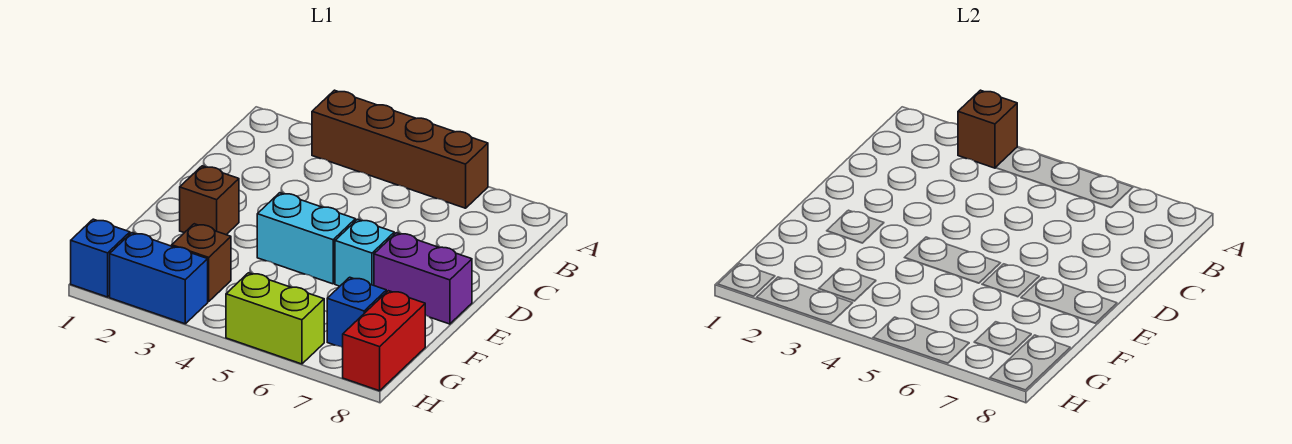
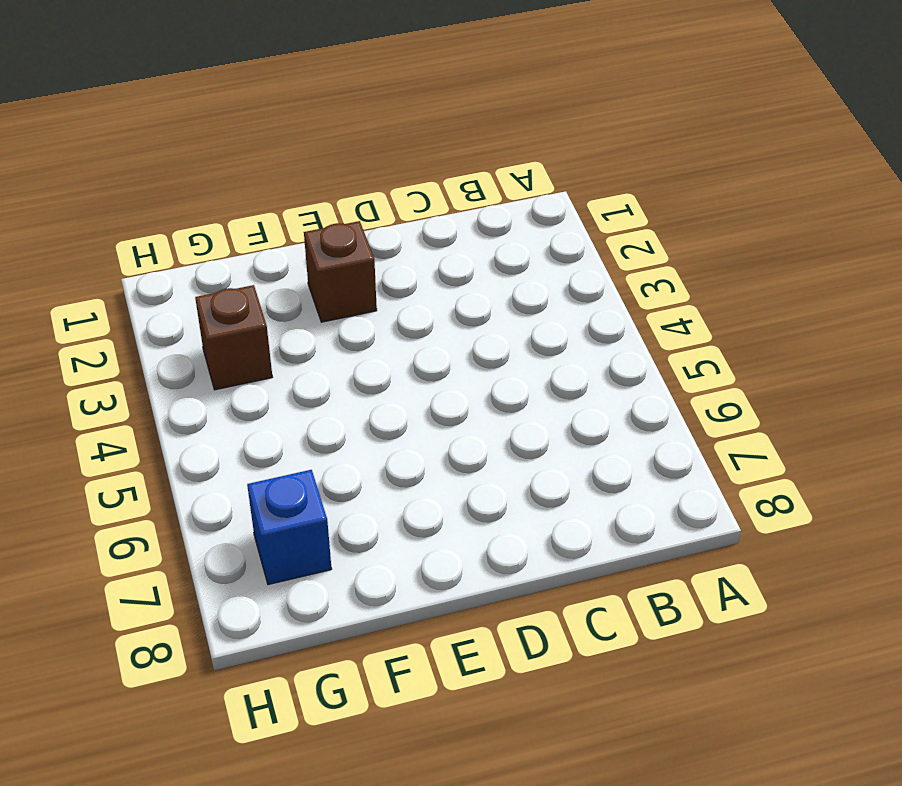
none -> brown 1x4 brick [312,90,488,208]
none -> cyan 1x2 brick [257,193,356,284]
none -> cyan 1x1 brick [335,219,394,286]

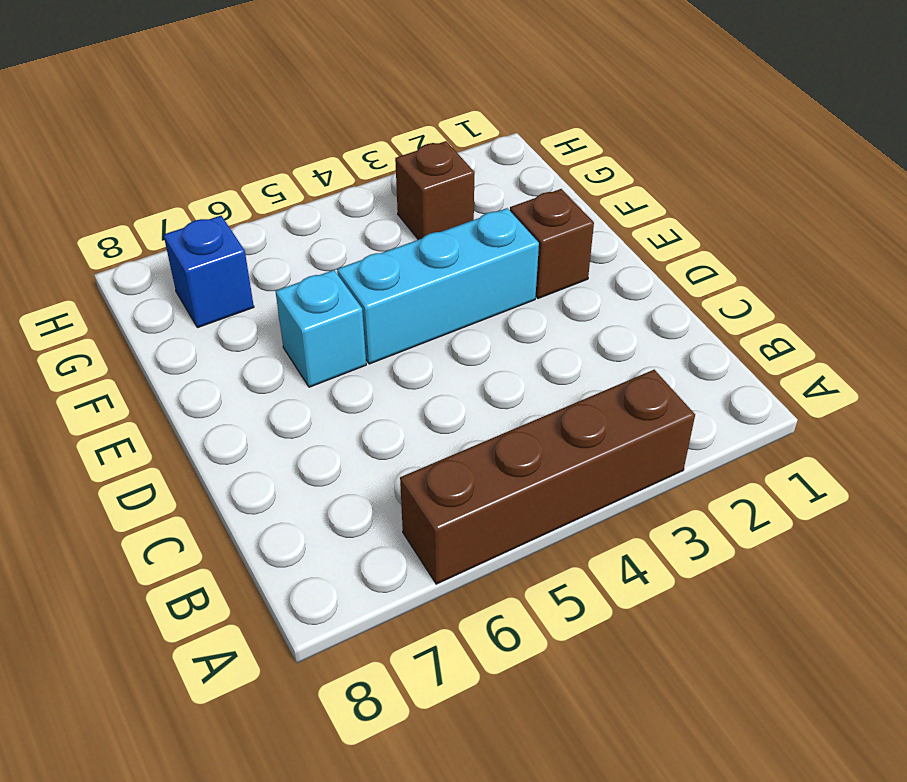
cyan 1x3 brick [337,208,539,364] -> cyan 1x2 brick [257,193,356,284]
none -> purple 1x2 brick [374,233,472,324]
none -> red 1x2 brick [343,291,425,391]
none -> blue 1x1 brick [71,219,130,297]

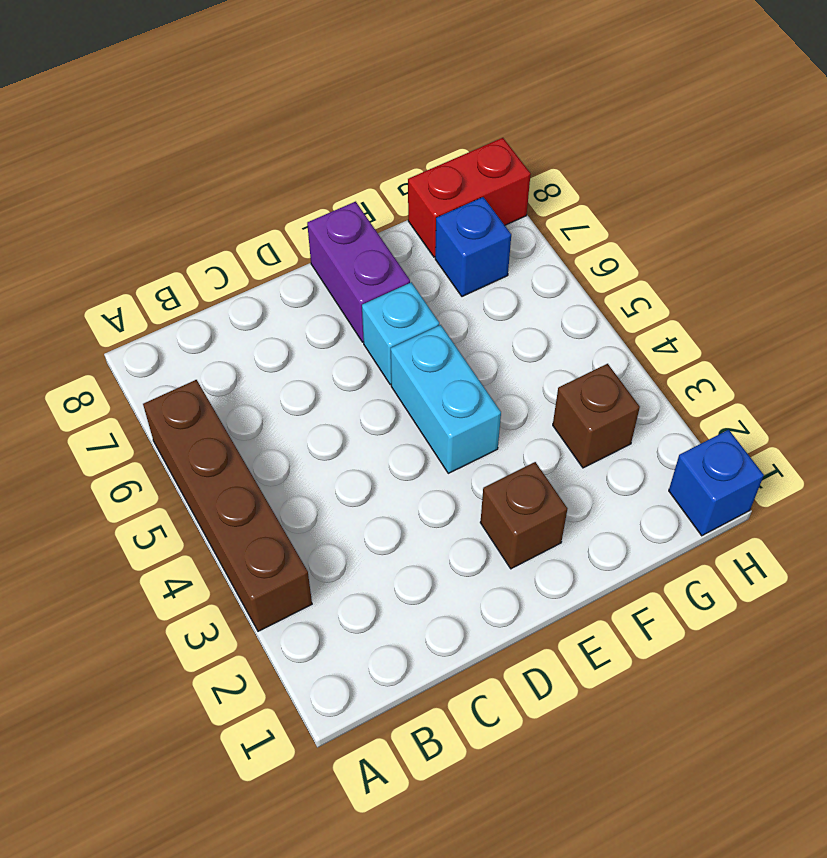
none -> blue 1x2 brick [110,233,208,324]
none -> lime 1x2 brick [226,273,324,364]
none -> brown 1x1 brick [958,90,1017,168]

